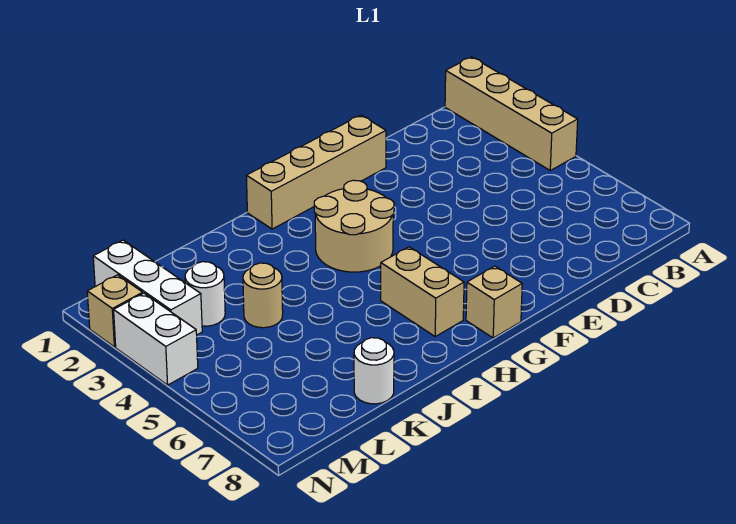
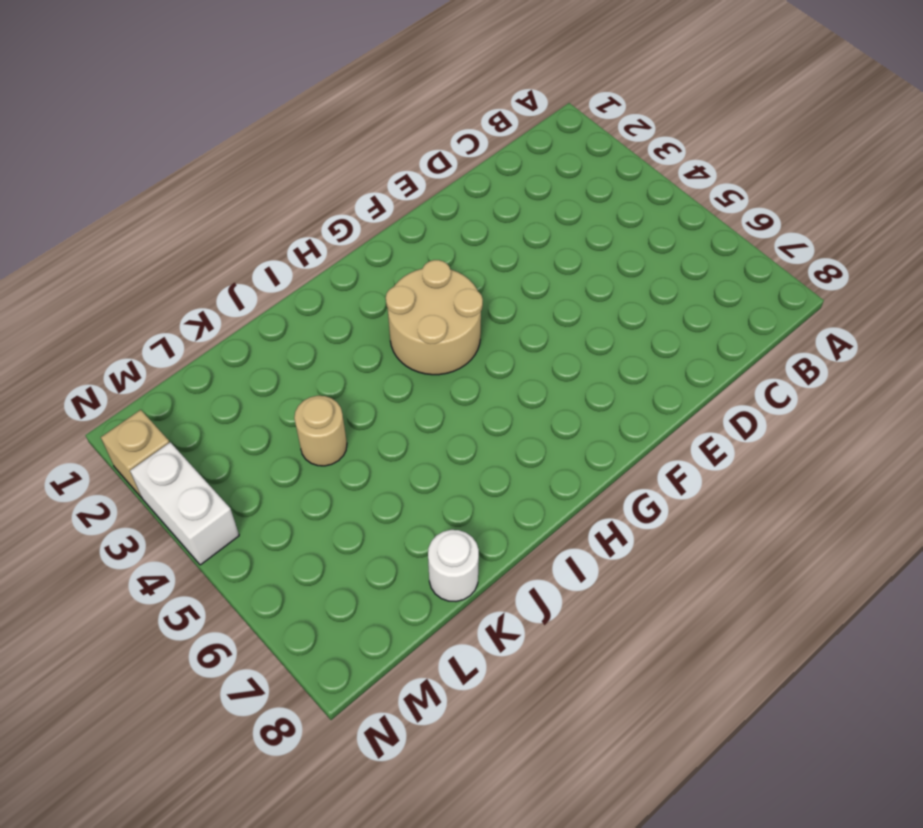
none -> tan 1x4 brick [445,57,578,170]
none -> tan 1x4 brick [246,115,386,229]

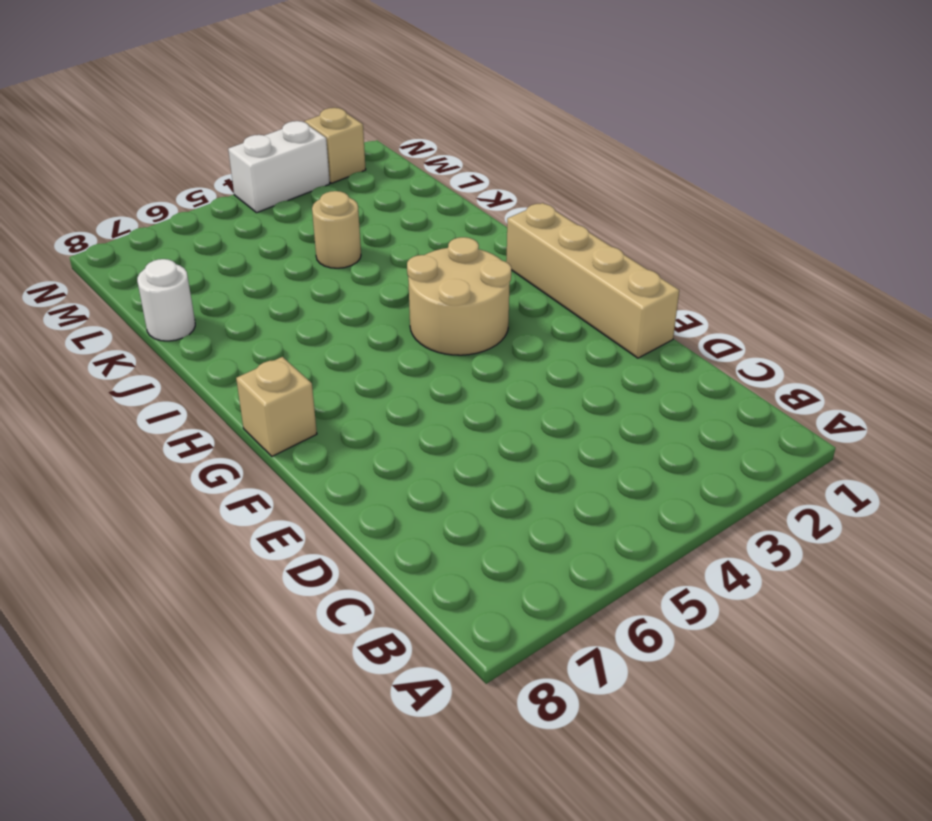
none -> tan 1x4 brick [445,57,578,170]
none -> tan 1x2 brick [381,247,464,336]

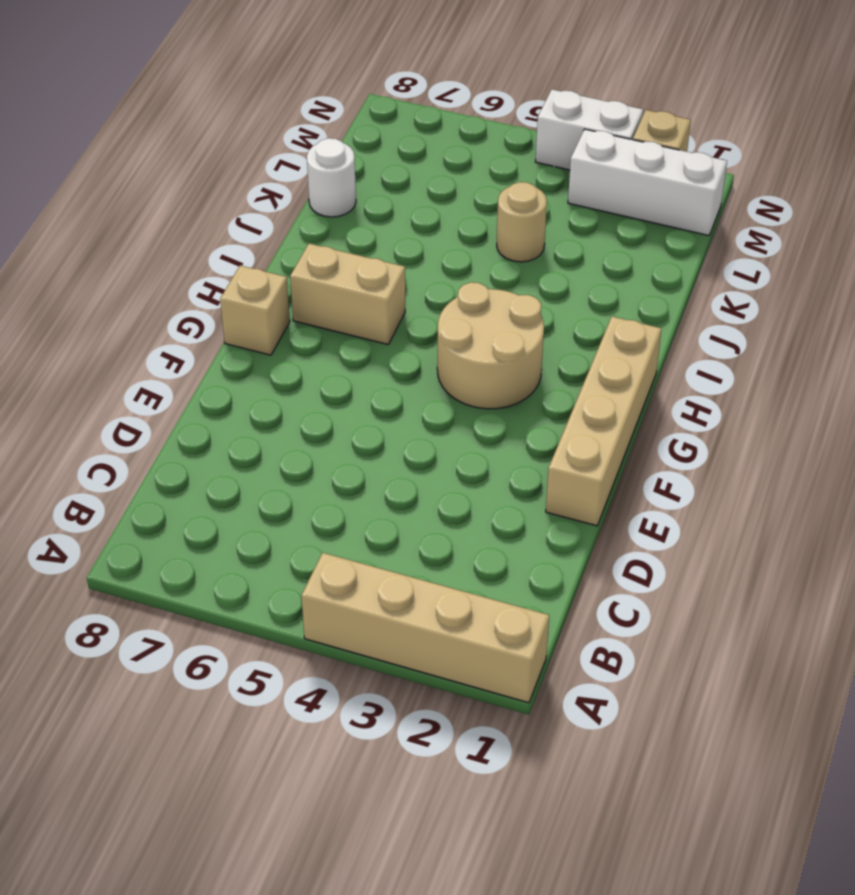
none -> white 1x1 round brick [185,262,225,326]

